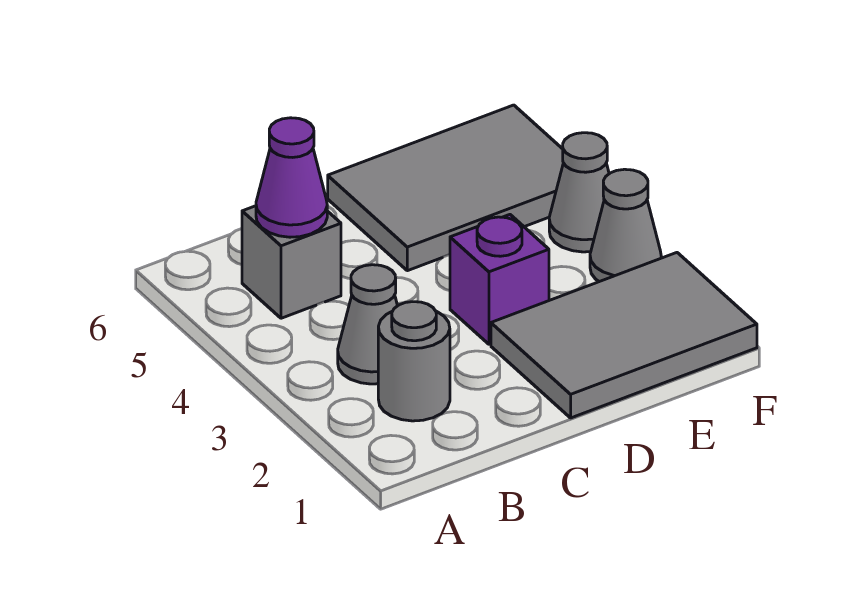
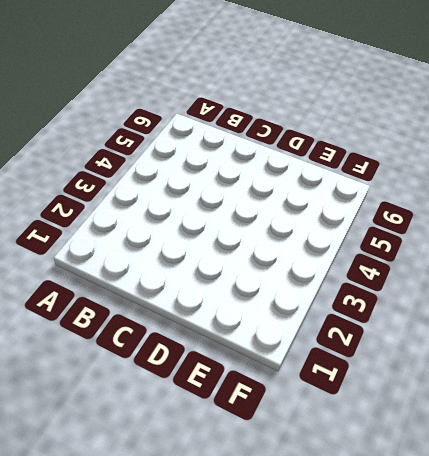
none -> grey 1x1 round brick [378,302,450,421]
none -> grey 1x1 cone [338,265,397,384]

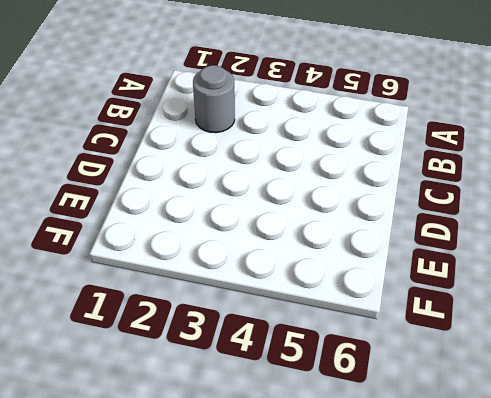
none -> grey 1x1 cone [338,265,397,384]
none -> grey 1x1 brick [242,206,341,318]

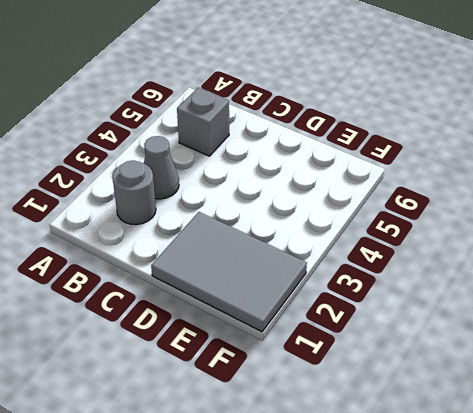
none -> purple 1x1 brick [450,215,549,344]
none -> grey 2x3 tile [328,105,563,271]

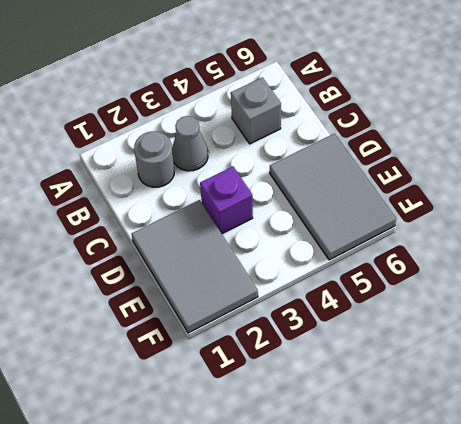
none -> grey 1x1 cone [590,169,661,282]
none -> grey 1x1 cone [549,133,609,252]

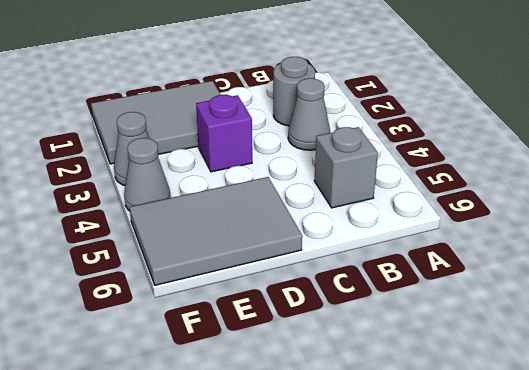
none -> purple 1x1 cone [256,118,327,237]

